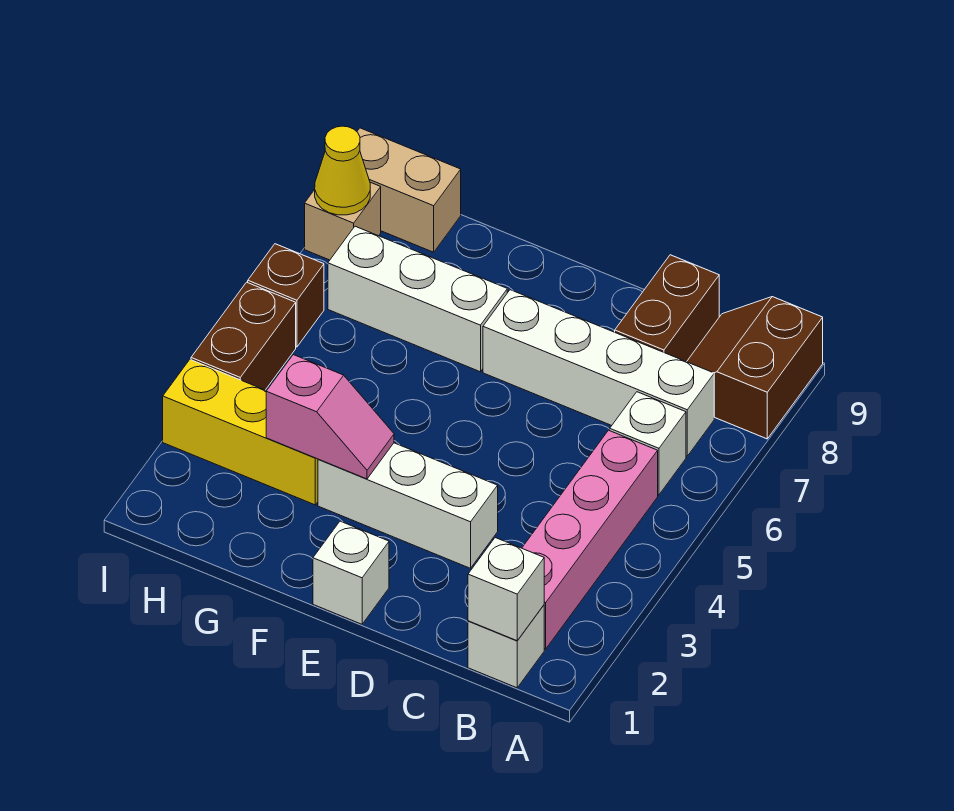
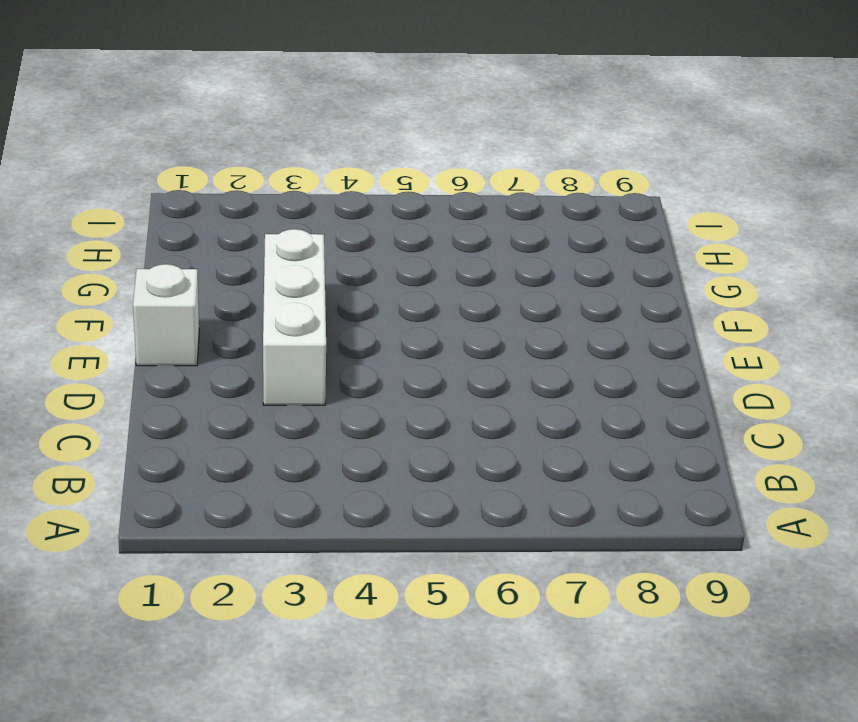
none -> brown 2x2 slope [687,297,823,439]
none -> white 1x1 brick [468,605,544,688]
none -> pink 1x4 brick [522,430,658,649]

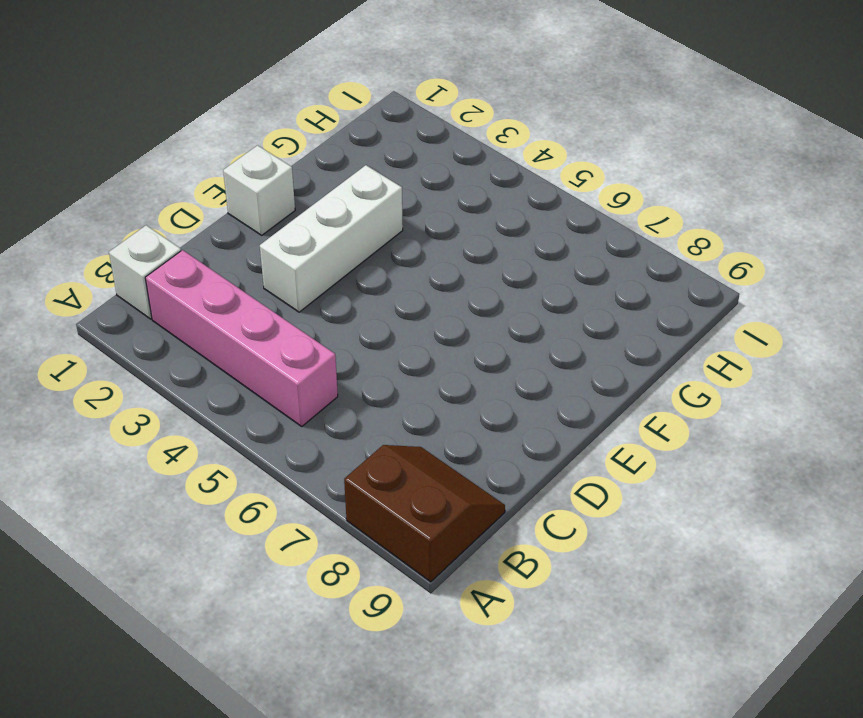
none -> white 1x1 brick [610,392,686,495]
none -> white 1x4 brick [483,290,714,456]
none -> brown 1x2 brick [615,255,719,362]

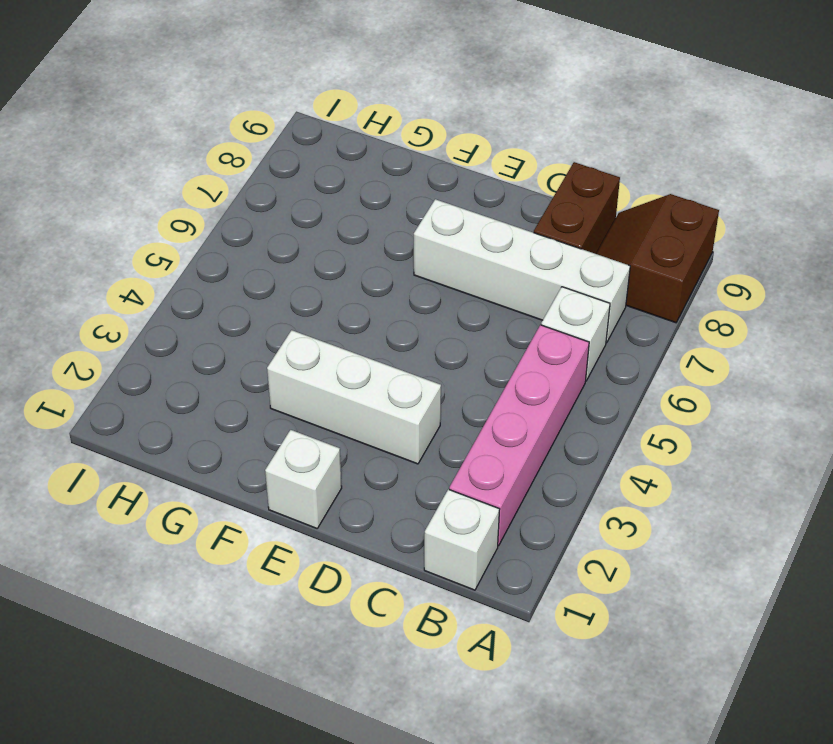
none -> white 1x3 brick [328,226,507,372]
none -> yellow 1x3 brick [163,360,318,505]
none -> tan 1x2 brick [357,128,461,252]

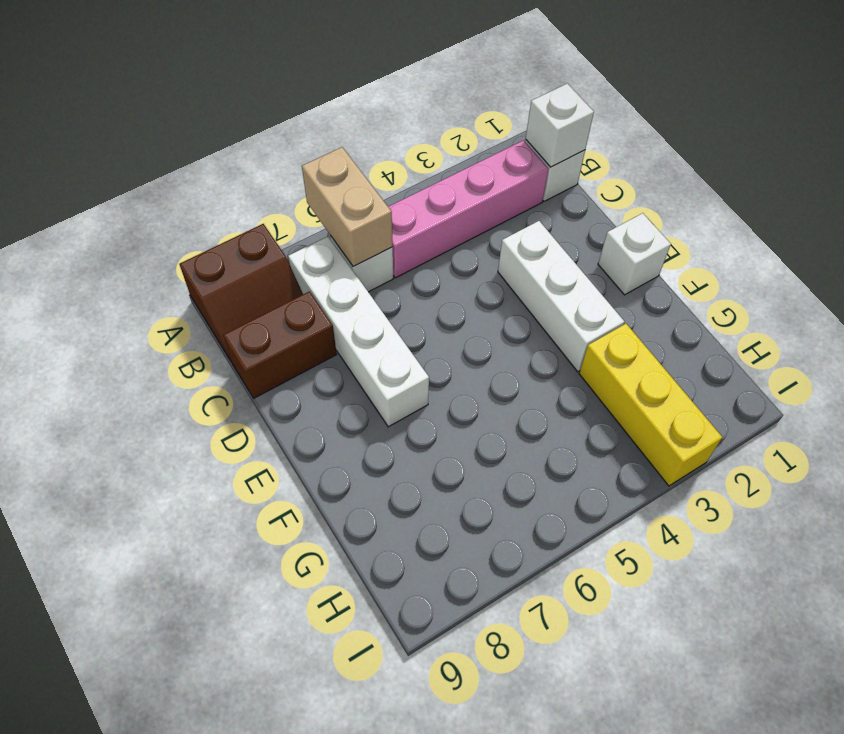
tan 1x2 brick [302,147,393,267] -> tan 1x2 brick moved to [357,128,461,252]
none -> white 1x3 brick [328,226,507,372]
none -> brown 1x2 brick [191,282,296,390]
none -> brown 1x1 brick [248,244,324,347]

